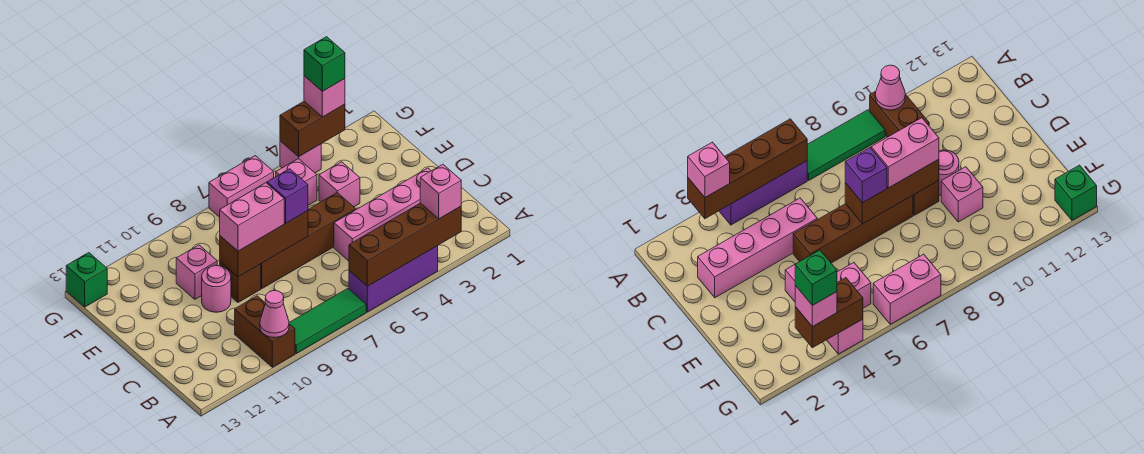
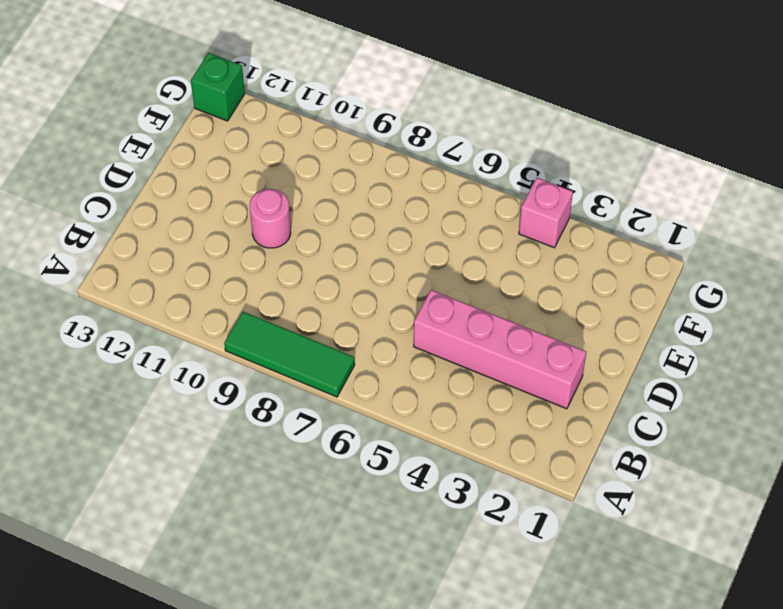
none -> purple 1x3 brick [349,246,438,312]
none -> brown 1x2 brick [235,296,295,367]
none -> brown 1x4 brick [261,193,356,289]

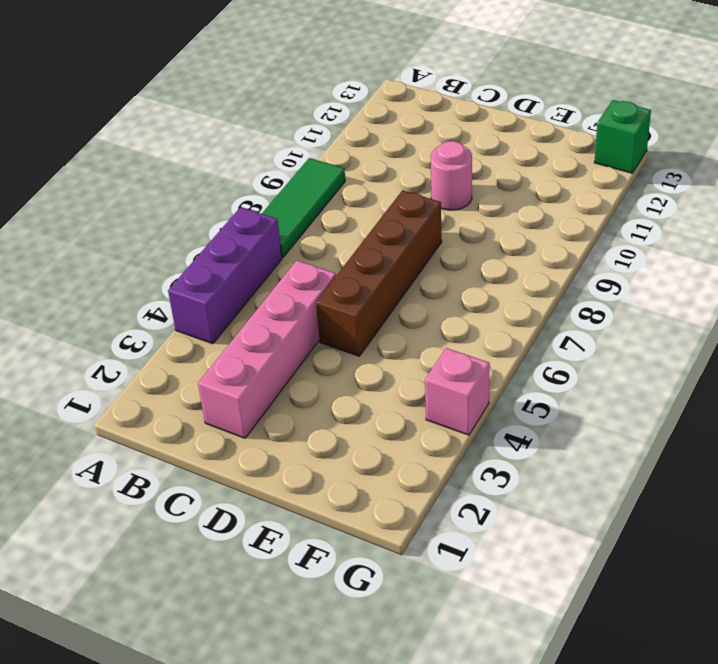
none -> brown 1x2 brick [235,296,295,367]
none -> brown 1x1 brick [220,262,261,302]
none -> pink 1x1 brick [319,162,360,207]

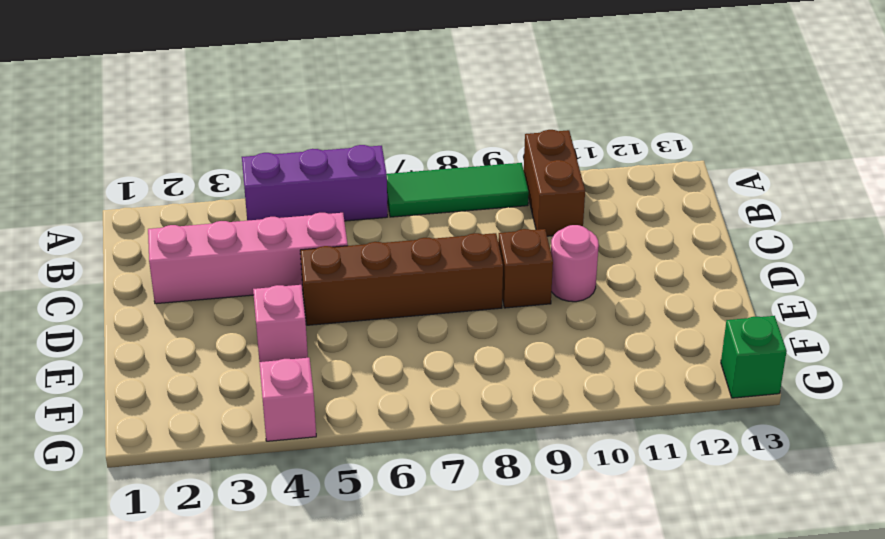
none -> pink 1x1 brick [176,245,217,299]
none -> pink 1x1 brick [276,159,317,205]
none -> pink 1x2 brick [209,156,274,217]

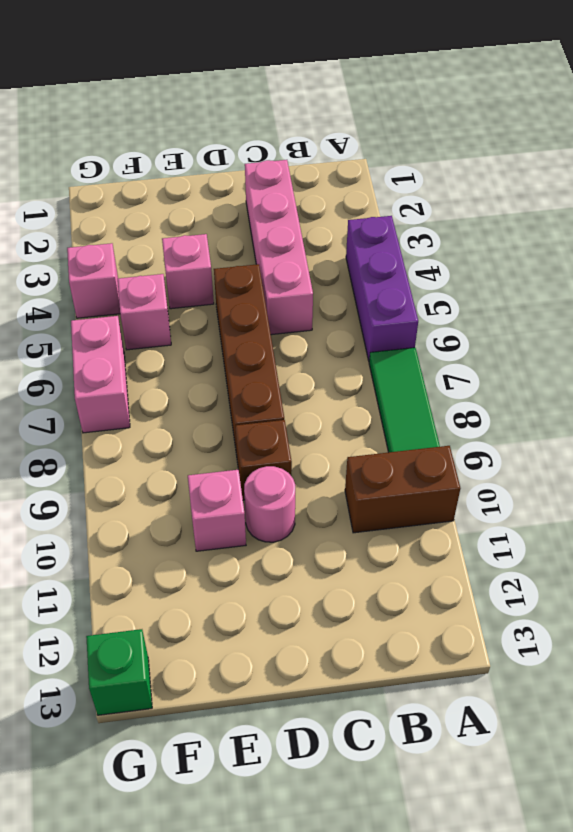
none -> brown 1x4 brick [349,203,461,286]
none -> pink 1x1 cone [260,291,289,338]
none -> brown 1x3 brick [220,211,308,277]

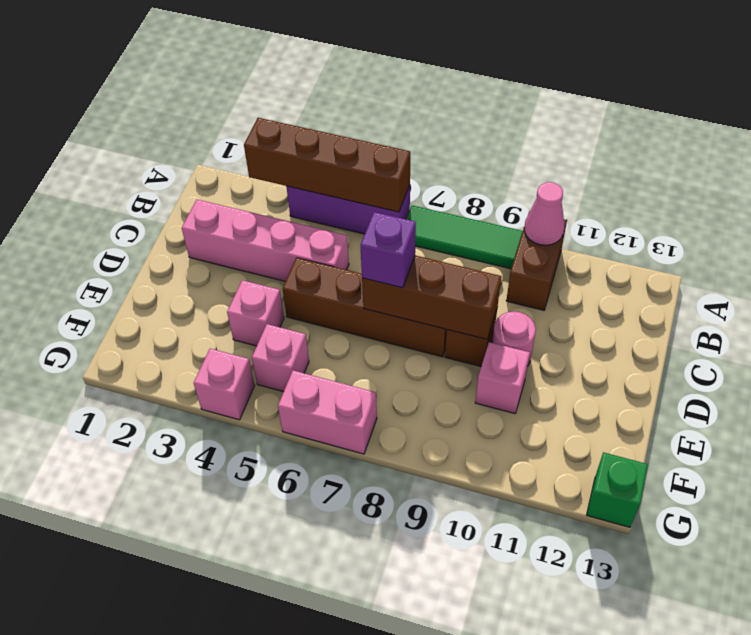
none -> brown 1x2 brick [280,102,345,157]
none -> pink 1x1 brick [420,164,461,219]
none -> pink 1x2 brick [220,183,284,251]

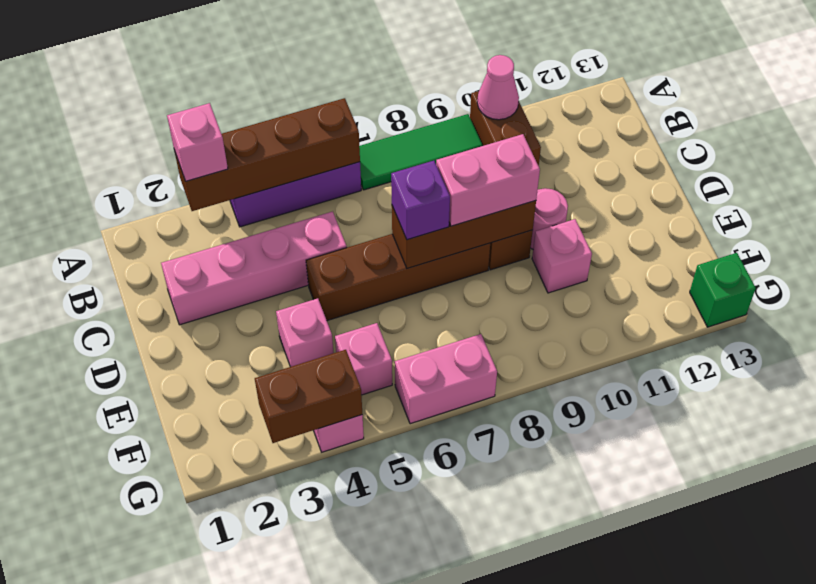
none -> pink 1x1 brick [304,76,345,117]
none -> green 1x1 brick [304,37,345,91]

